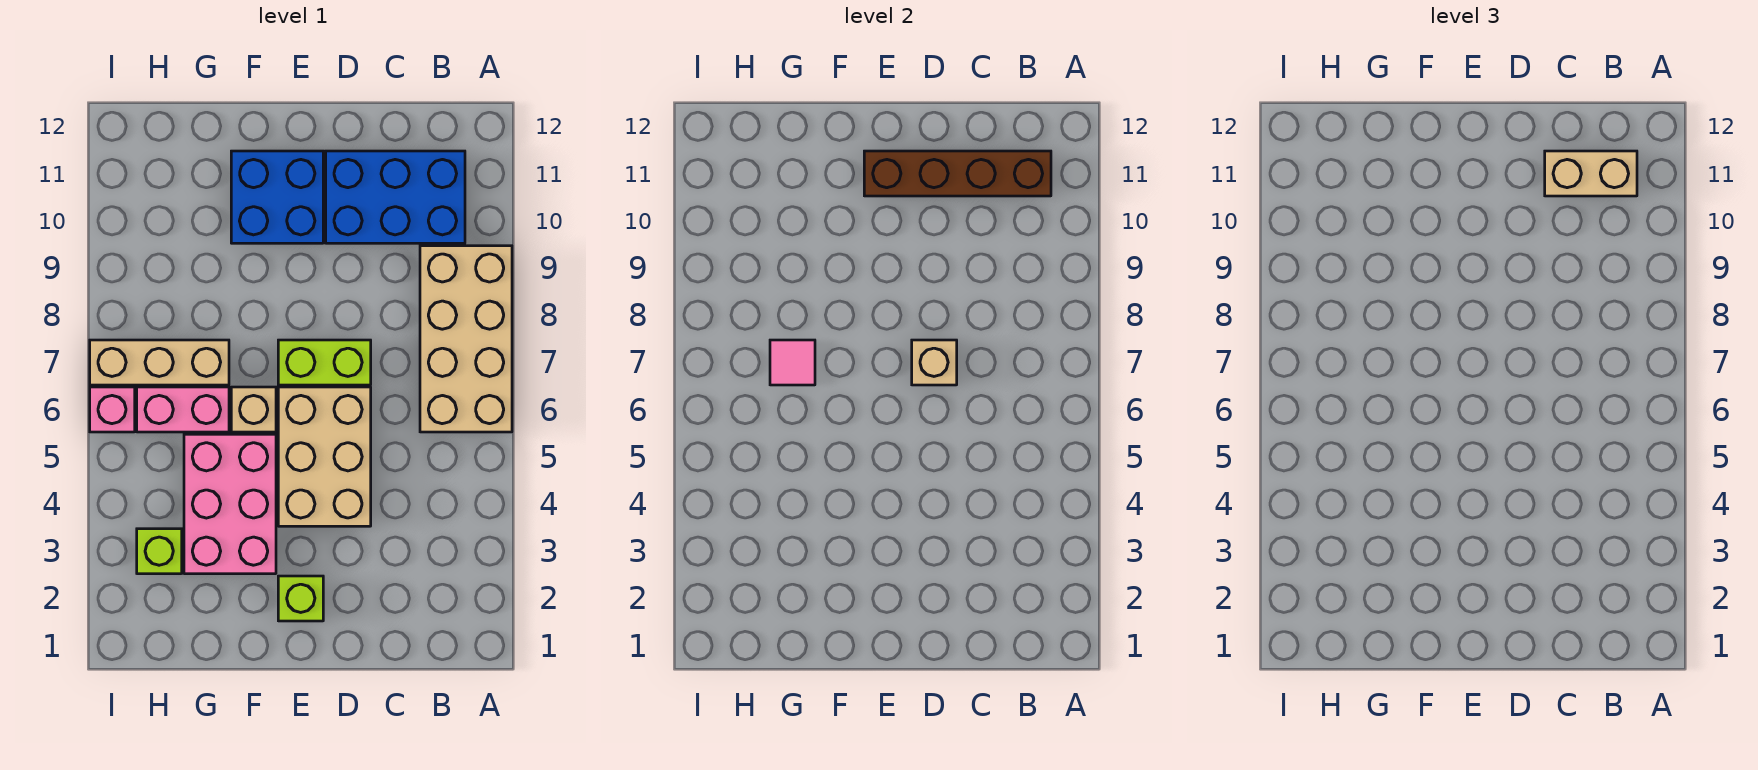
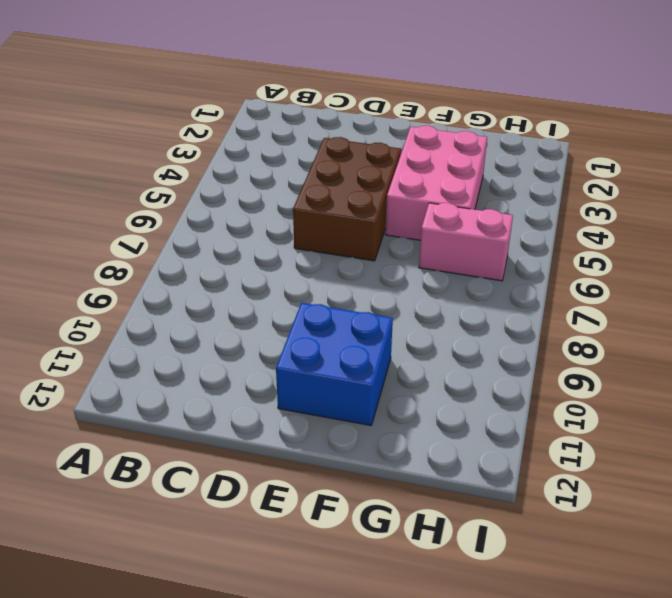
brown 2x3 brick [293,137,401,261] -> tan 2x3 brick [278,387,371,526]
none -> tan 2x4 brick [420,246,512,432]
none -> blue 2x3 brick [326,151,465,243]
none -> lime 1x2 brick [278,340,371,385]

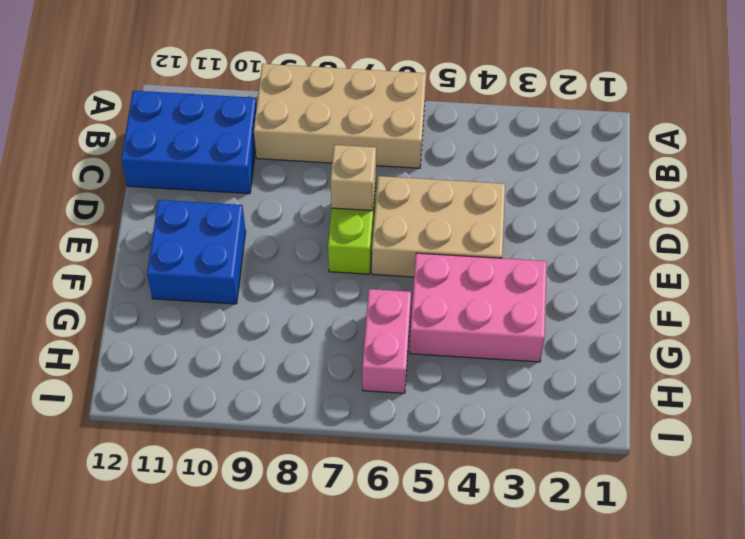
blue 2x3 brick [121,91,257,194] -> blue 2x3 brick turned to [326,151,465,243]
none -> lime 1x1 brick [278,576,323,621]
none -> tan 1x1 brick [231,387,276,432]
none -> tan 1x3 brick [90,340,229,385]

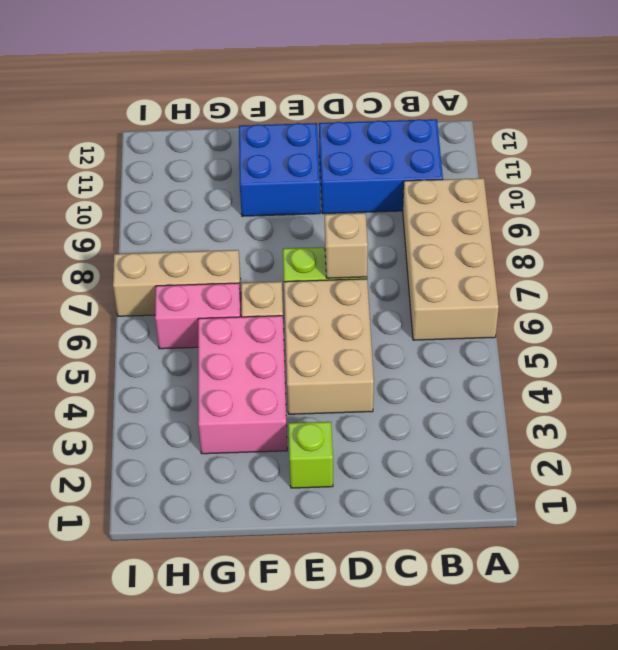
none -> lime 1x1 brick [137,529,182,574]
none -> pink 1x1 brick [90,387,135,432]
none -> brown 1x4 brick [864,151,1051,196]

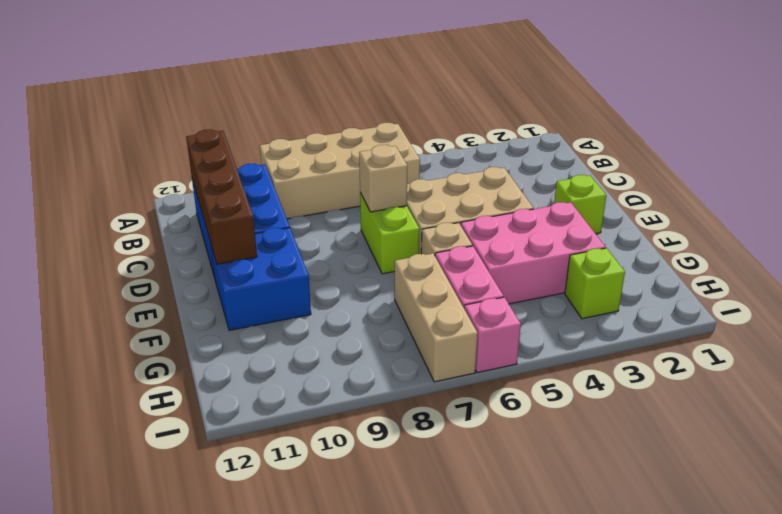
none -> pink 1x1 tile [770,340,815,385]
none -> tan 1x2 brick [1545,151,1637,196]

